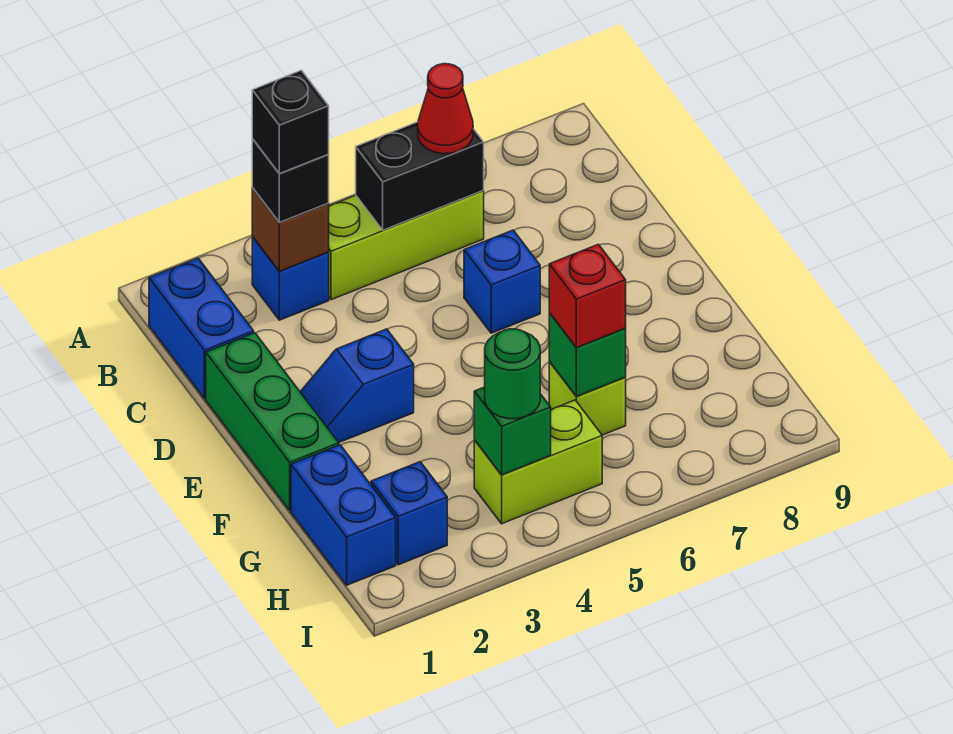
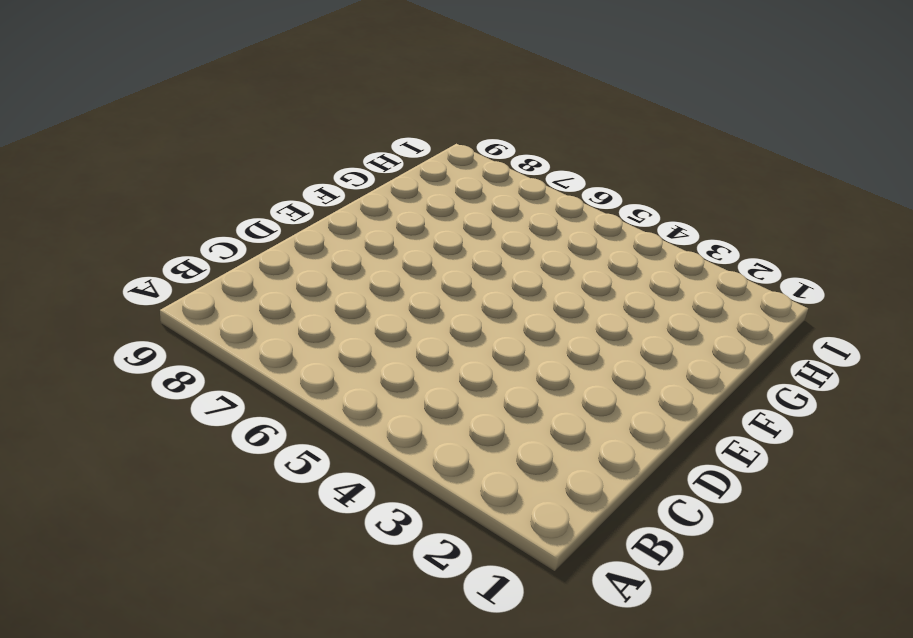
none -> blue 1x2 brick [149,258,254,399]
none -> blue 1x1 brick [252,237,329,320]
none -> lime 1x3 brick [328,191,484,300]

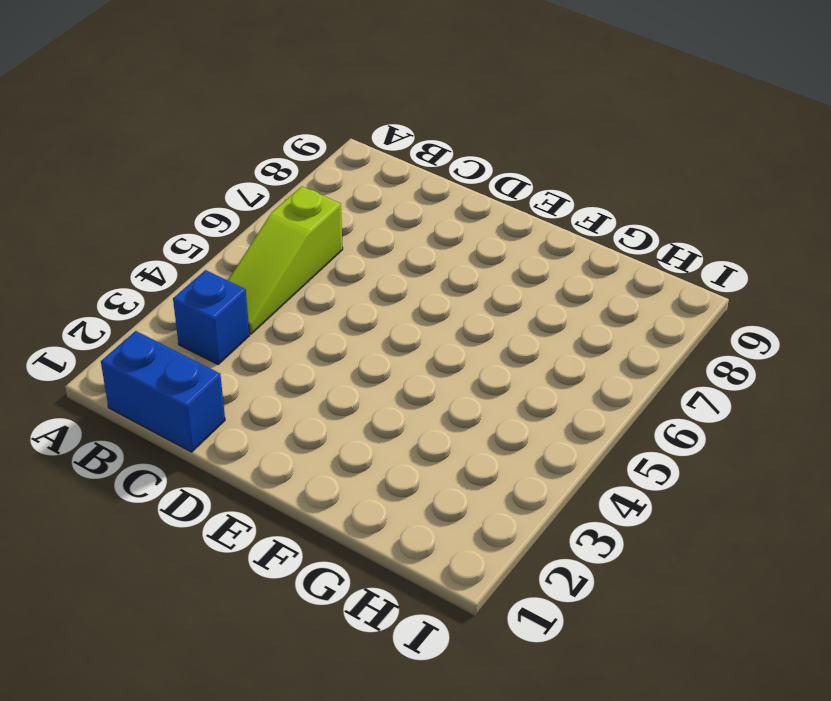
lime 1x3 slope [228,186,343,334] -> lime 1x3 brick [328,191,484,300]
none -> green 1x3 brick [206,333,339,511]
none -> blue 1x1 brick [464,230,540,333]
none -> blue 1x2 slope [300,329,414,442]

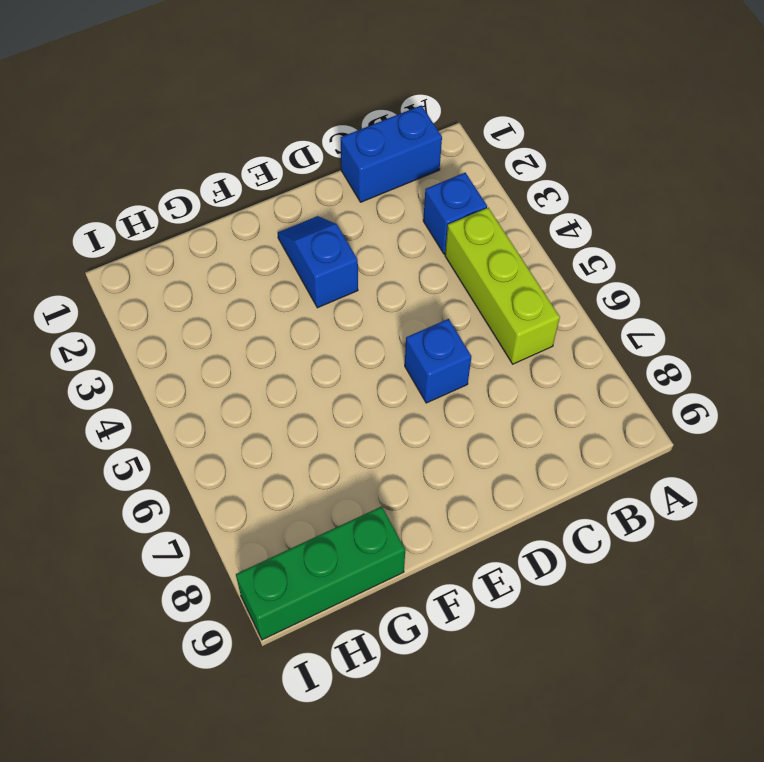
green 1x3 brick [236,506,405,640] -> green 1x3 brick moved to [206,333,339,511]
none -> blue 1x2 brick [291,445,396,585]
none -> lime 1x1 brick [549,362,626,435]
none -> blue 1x1 brick [371,462,447,565]

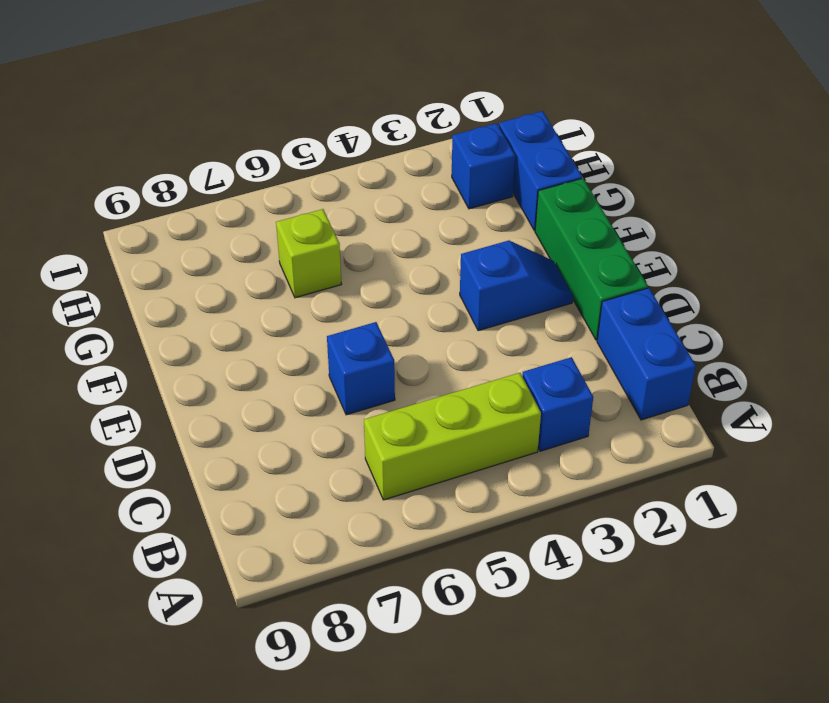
none -> lime 1x2 brick [474,400,602,524]
none -> brown 1x1 brick [252,188,329,271]
none -> black 1x2 brick [356,122,484,230]

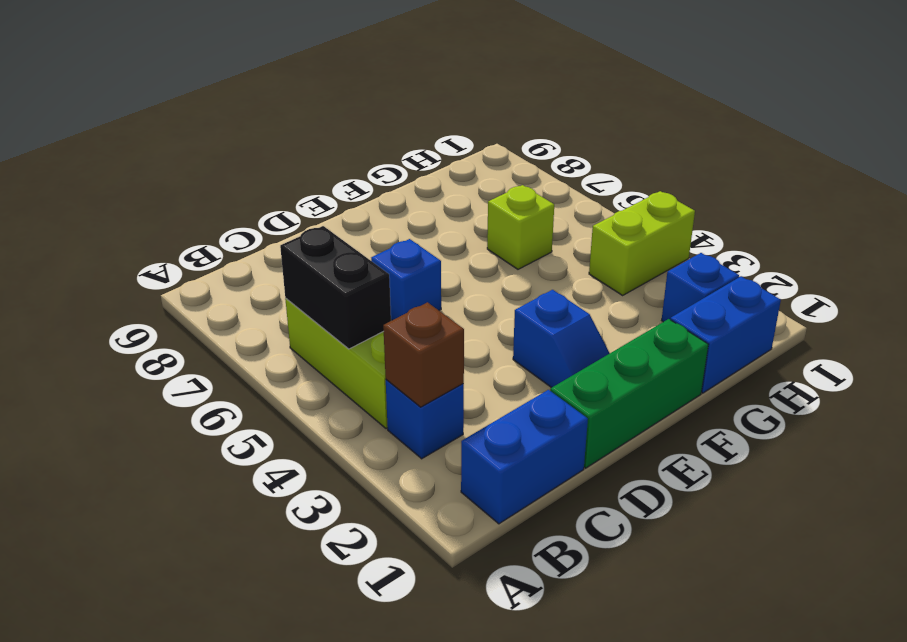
lime 1x2 brick [589,191,695,295] -> lime 1x2 brick turned to [474,400,602,524]
none -> green 1x1 brick [549,313,626,396]
none -> green 1x1 brick [474,387,551,475]
none -> black 1x1 brick [252,139,329,222]

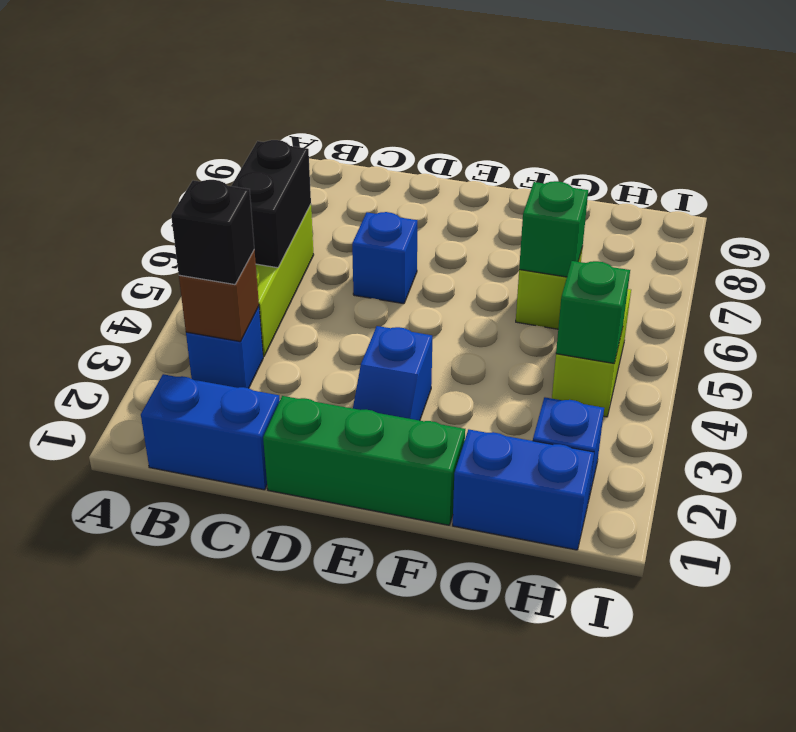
none -> red 1x1 cone [418,64,473,154]
none -> red 1x1 brick [549,244,626,348]
none -> green 1x1 round brick [485,329,540,419]

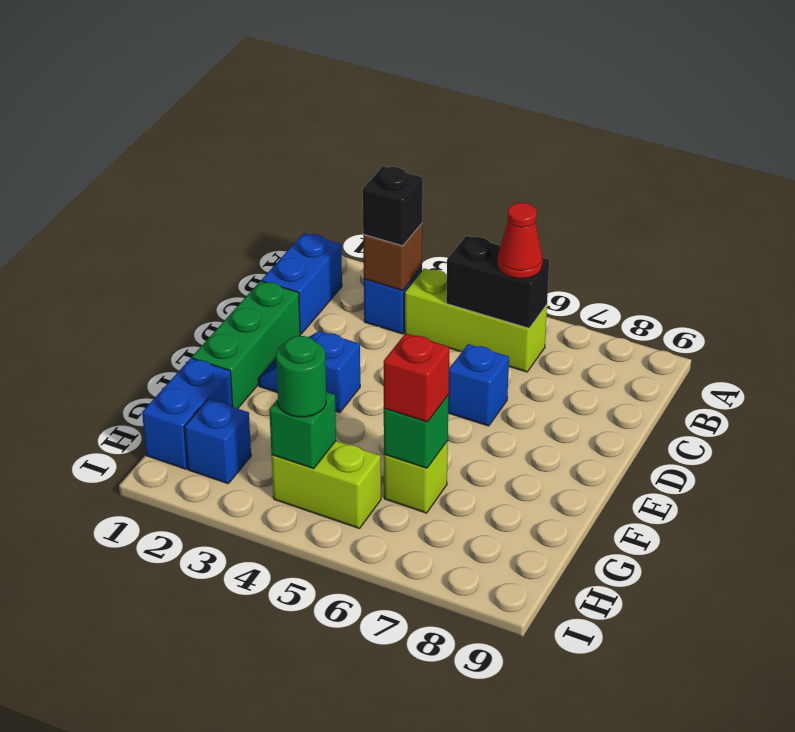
none -> black 1x1 brick [252,70,329,174]

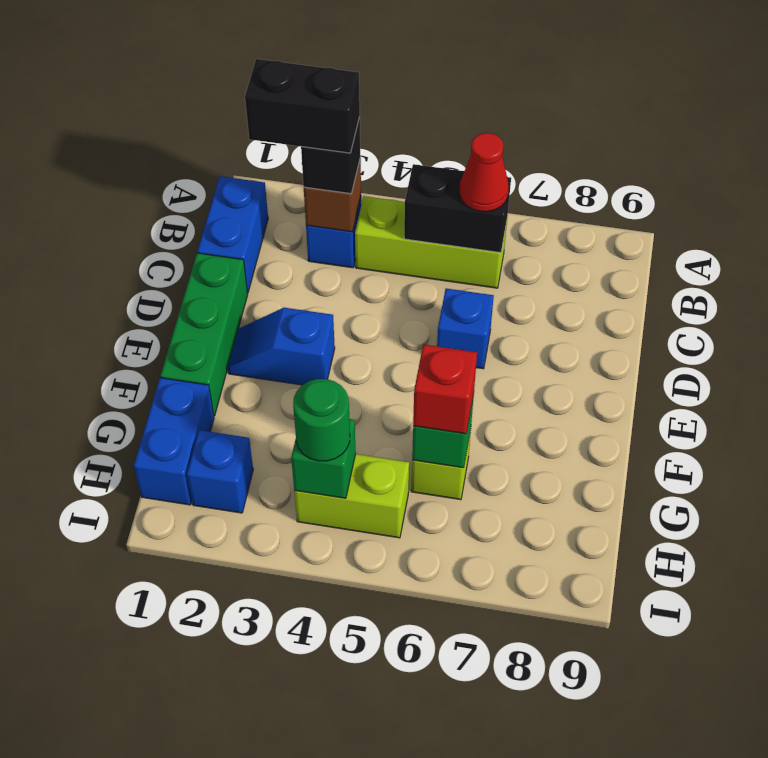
black 1x2 brick [245,59,360,153] -> black 1x1 brick [252,70,329,174]

